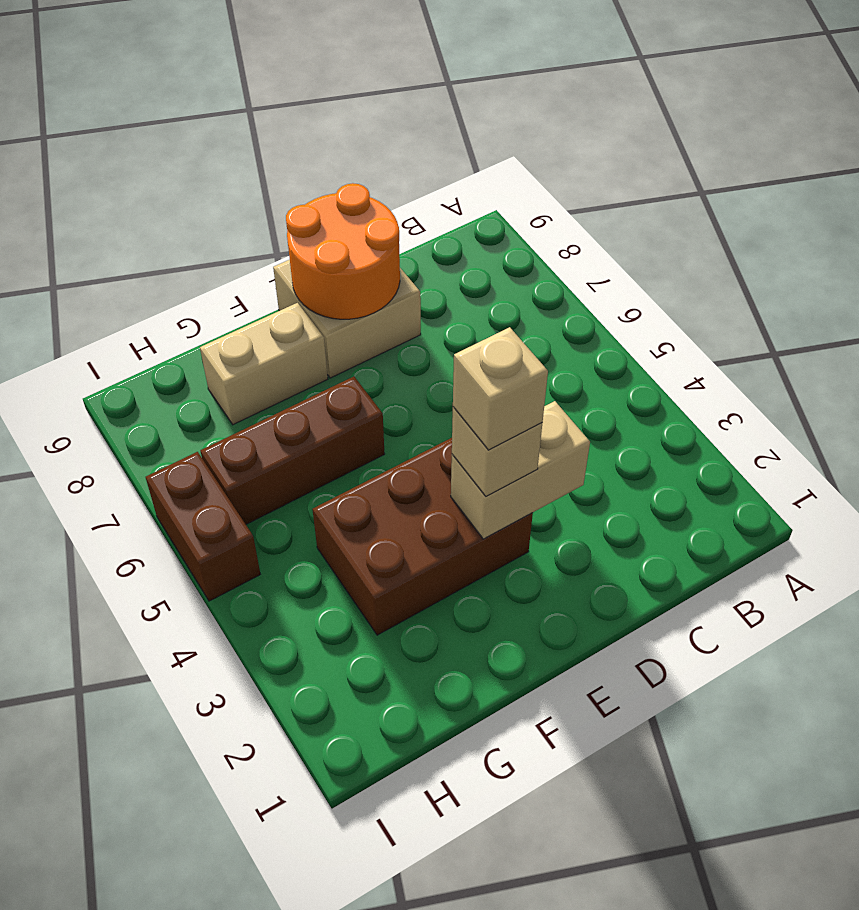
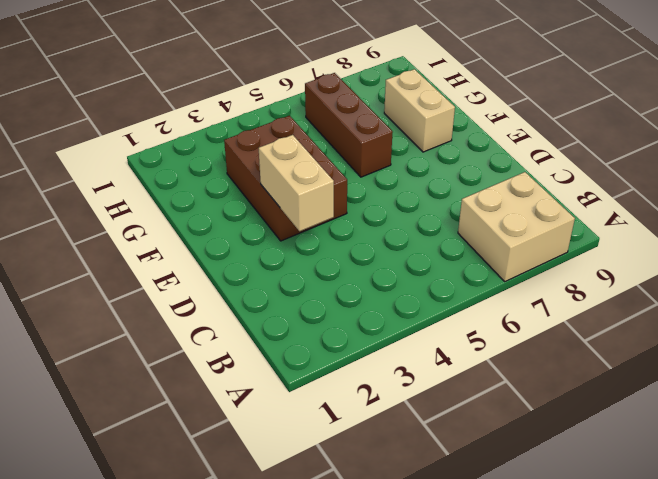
tan 2x2 brick [458,172,575,281] -> tan 2x2 brick moved to [273,260,421,378]
none -> brown 1x2 brick [146,452,260,601]
none -> orange 2x2 round brick [286,183,400,319]

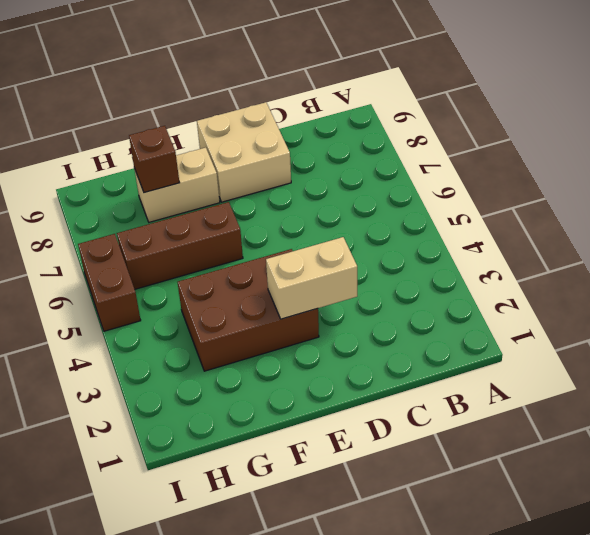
brown 1x1 brick [129,126,180,193] -> none
none -> orange 2x2 round brick [286,183,400,319]
none -> tan 1x1 brick [452,407,542,497]

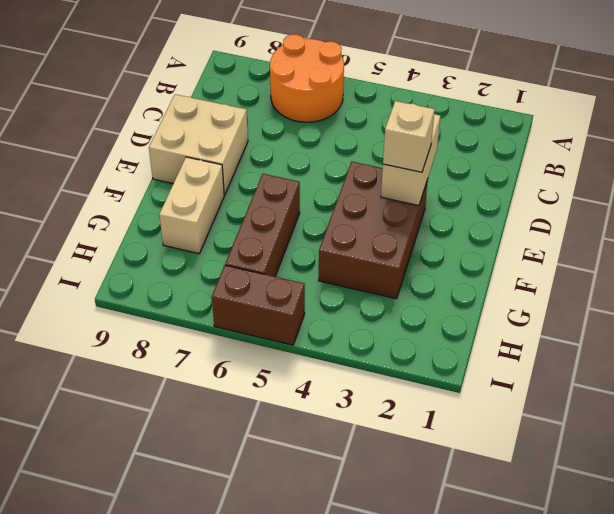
orange 2x2 round brick [270,34,344,122] -> orange 2x2 round brick moved to [286,183,400,319]
none -> tan 1x1 brick [453,327,548,450]

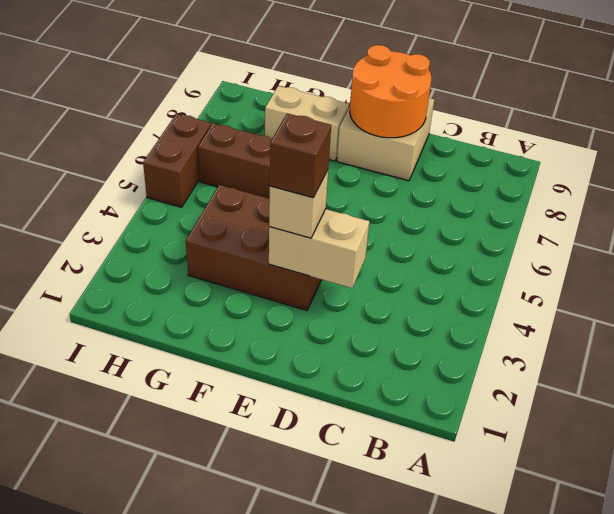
brown 1x1 brick [270,113,331,198] -> tan 1x1 brick [453,327,548,450]

